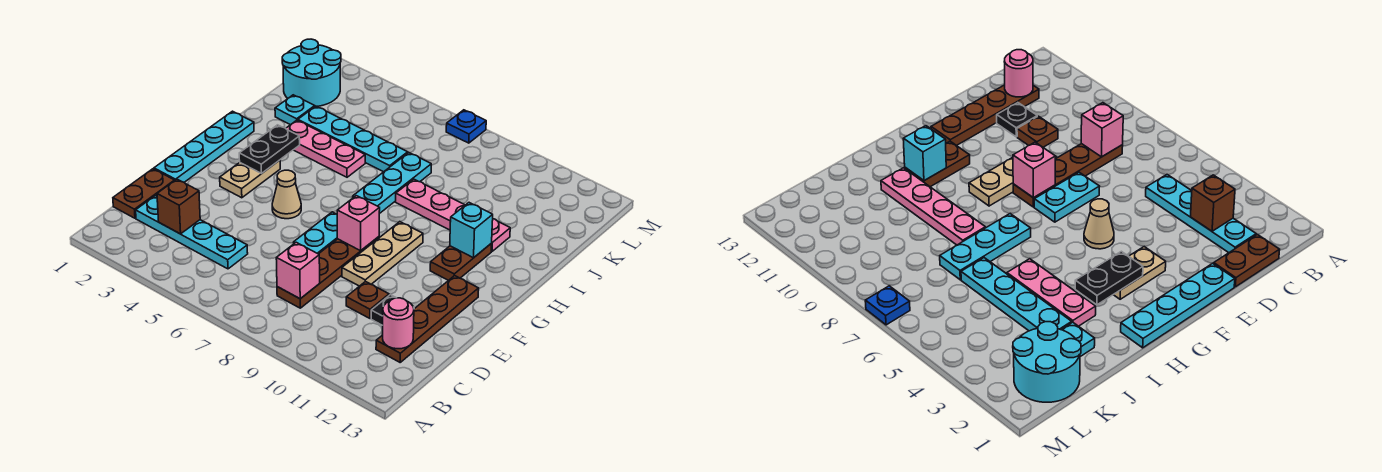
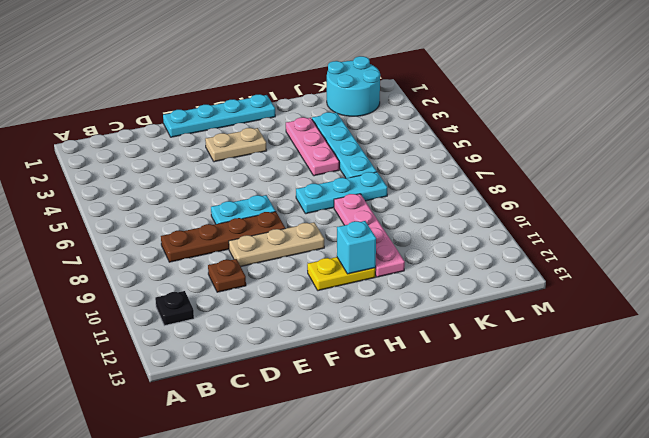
black 1x1 plate [155,291,194,326] -> black 1x1 plate moved to [371,295,414,325]
yellow 1x2 plate [307,257,375,291] -> brown 1x2 plate [430,244,492,280]
none -> brown 1x2 plate [113,169,175,218]
none -> cyan 1x4 plate [136,196,248,269]
none -> brown 1x4 plate [376,276,479,362]

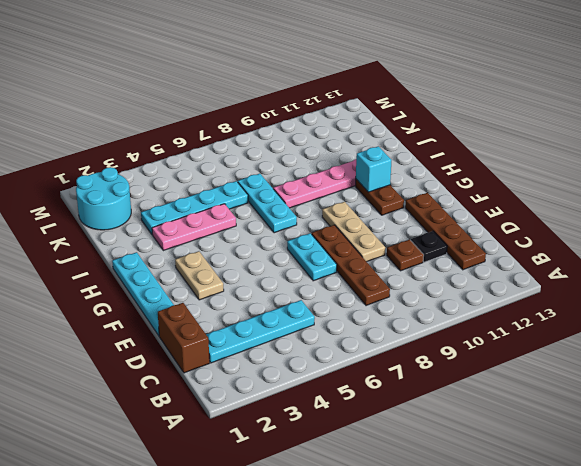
brown 1x2 brick [158,303,210,373] -> brown 1x2 plate [113,169,175,218]
none -> tan 1x1 cone [272,170,301,219]
none -> cyan 1x1 plate [275,95,315,125]
none -> blue 1x1 plate [446,110,486,143]

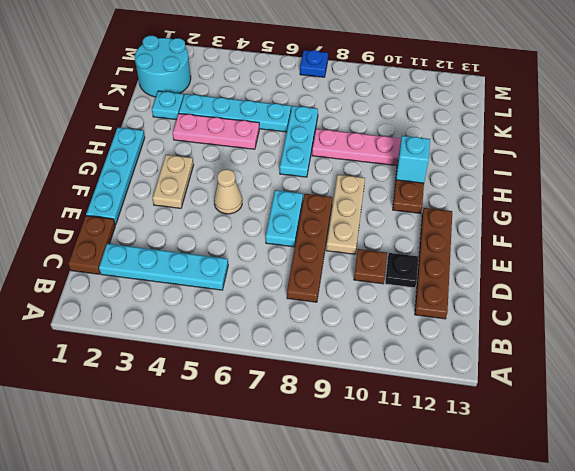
none -> brown 1x1 brick [157,179,200,234]
none -> pink 1x1 brick [276,242,320,299]
none -> pink 1x1 round brick [383,298,414,349]

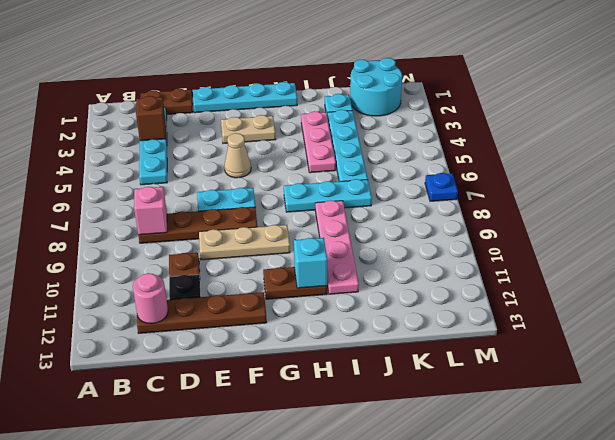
none -> pink 1x1 brick [337,196,380,251]
none -> black 1x2 plate [239,125,300,173]

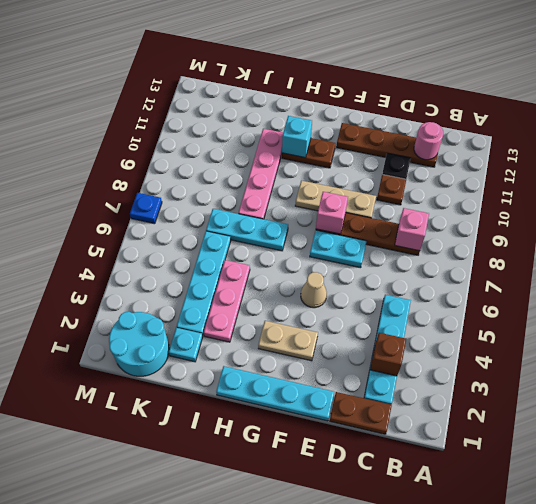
none -> black 1x2 plate [239,125,300,173]

